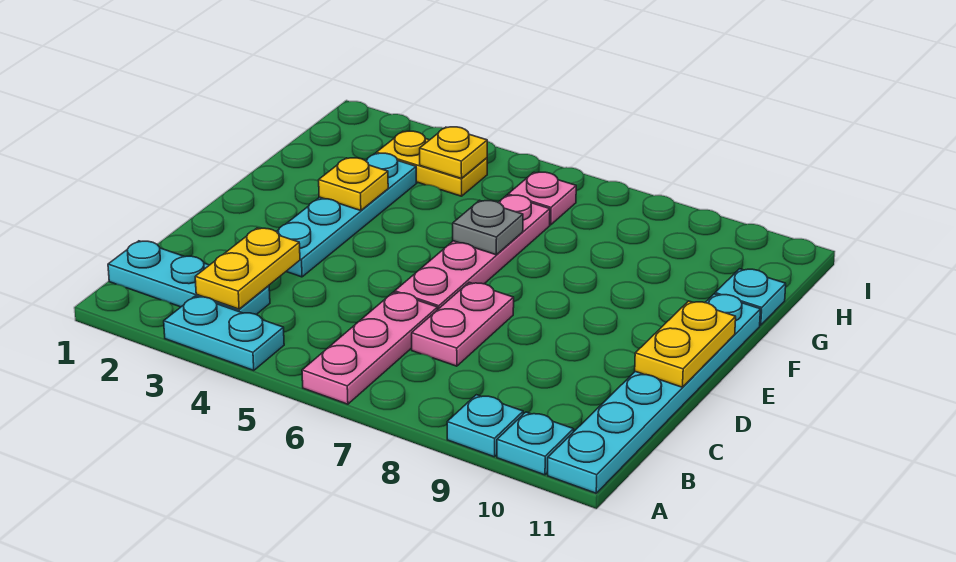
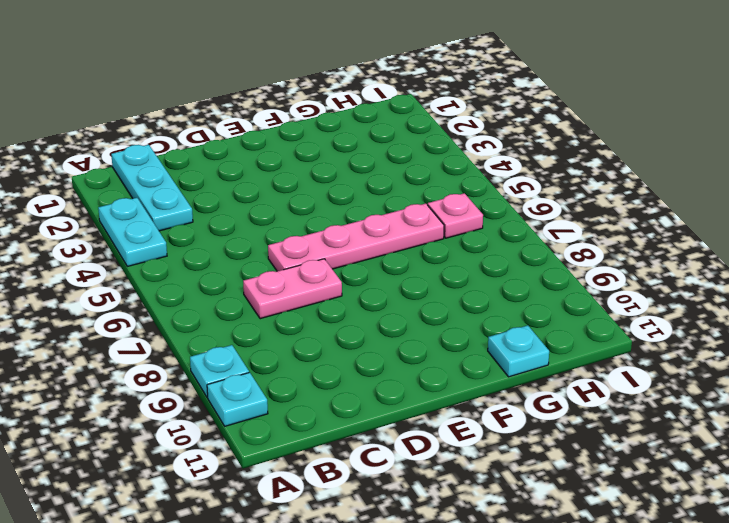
none -> pink 1x3 plate [302,292,438,404]
none -> cyan 1x6 plate [548,294,761,493]
none -> cyan 1x4 plate [276,153,417,277]

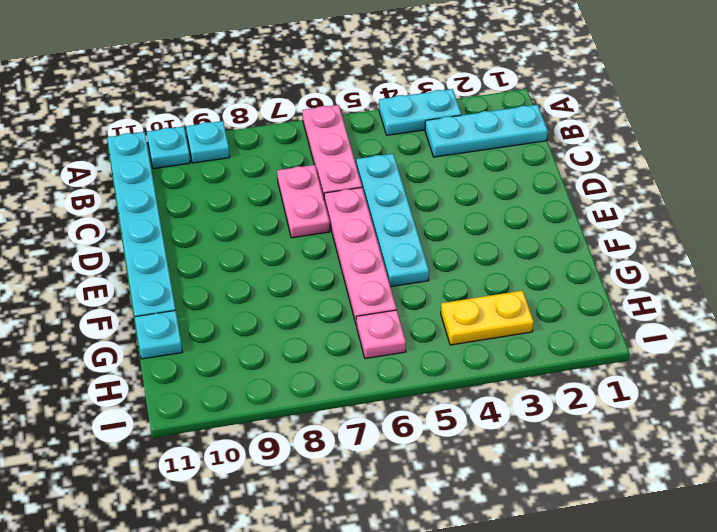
cyan 1x4 plate [356,154,429,287] -> cyan 1x4 plate moved to [276,153,417,277]
none -> yellow 1x2 plate [195,228,300,309]
none -> yellow 1x2 plate [635,301,736,387]
none -> yellow 1x1 plate [319,158,388,211]

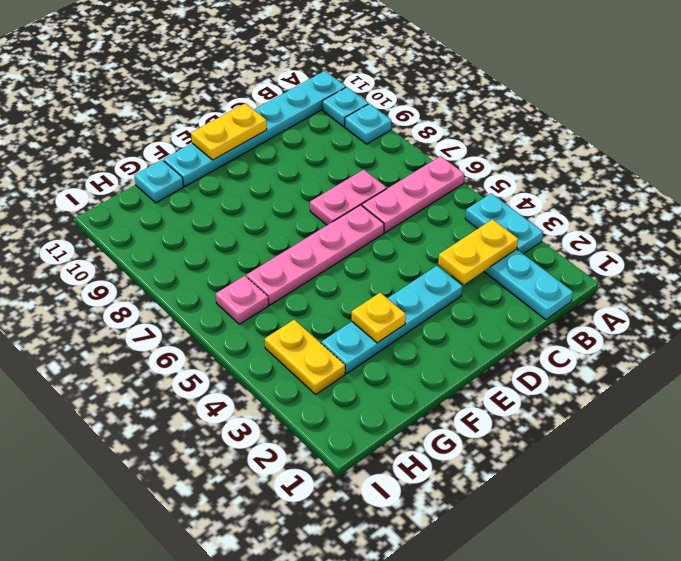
none -> grey 1x1 plate [453,200,523,255]
none -> yellow 1x1 plate [420,127,487,179]

